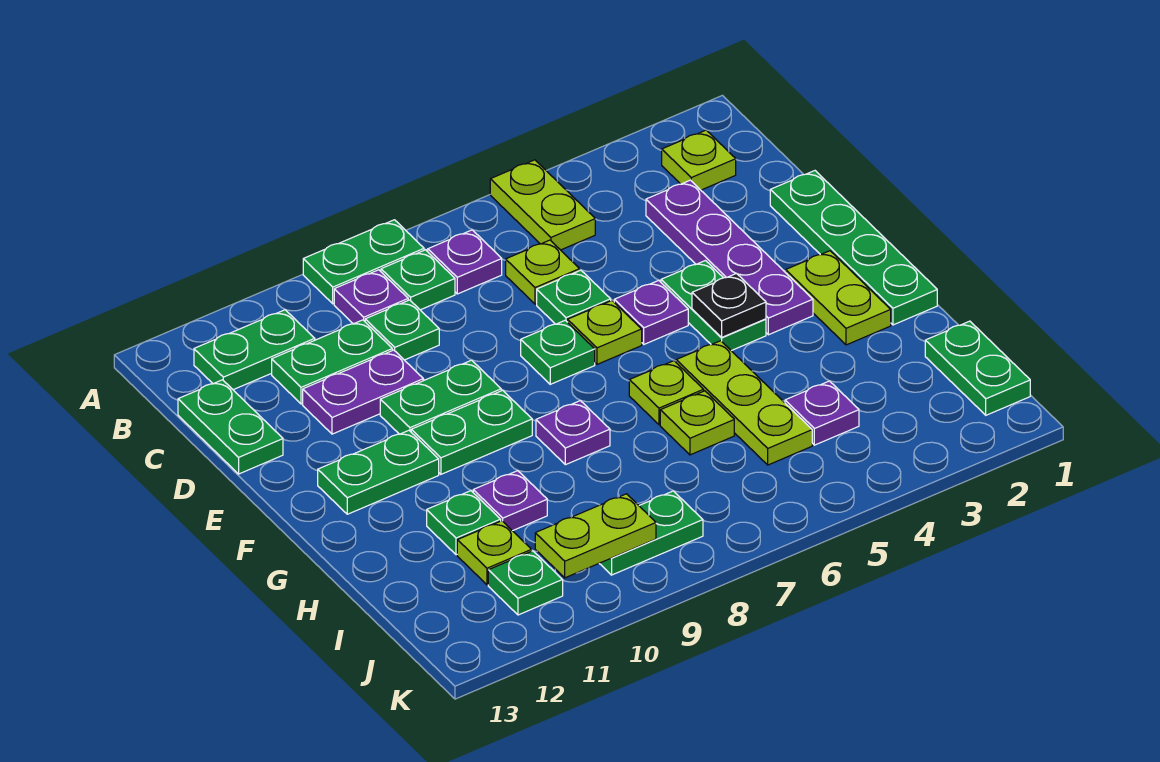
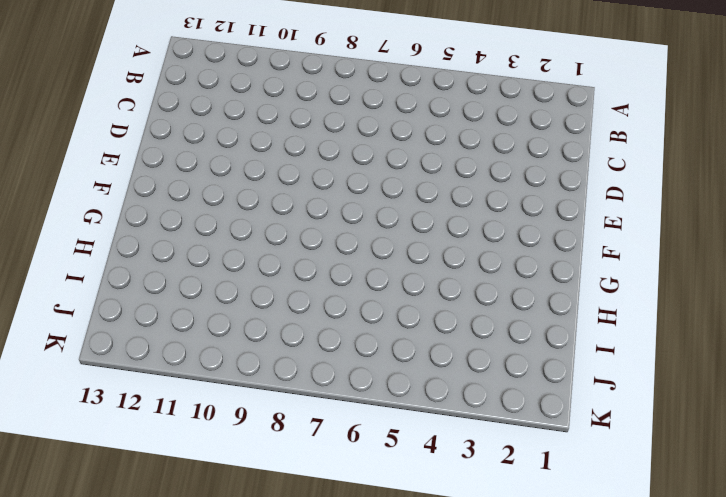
none -> lime 1x2 plate [490,160,595,250]
none -> green 1x2 plate [303,220,424,304]
none -> lime 1x1 plate [662,130,736,190]
none -> purple 1x1 plate [428,230,502,294]

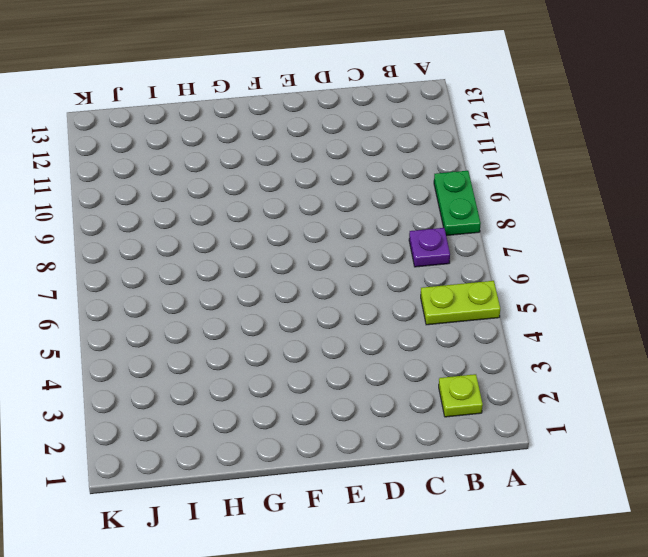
none -> green 1x1 plate [381,250,455,310]
none -> purple 1x1 plate [334,270,408,324]
none -> green 1x2 plate [194,310,315,390]
none -> purple 1x4 plate [646,180,813,335]

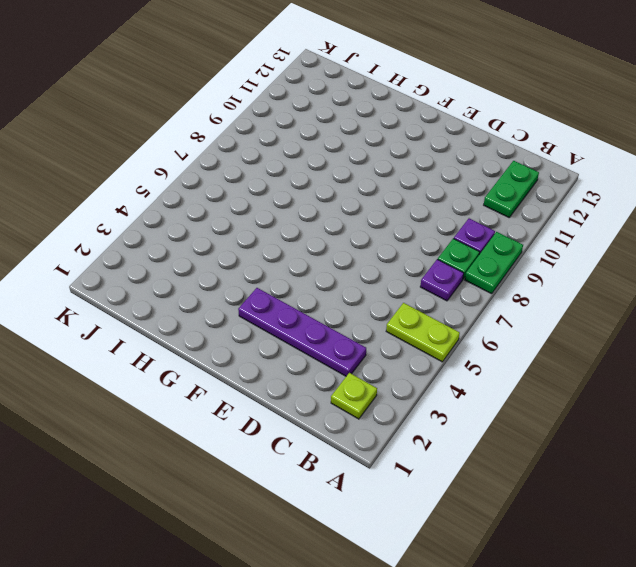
none -> lime 1x1 plate [506,240,580,304]
none -> green 1x1 plate [365,300,439,360]
none -> green 1x2 plate [272,320,392,404]
none -> green 1x2 plate [178,380,283,474]

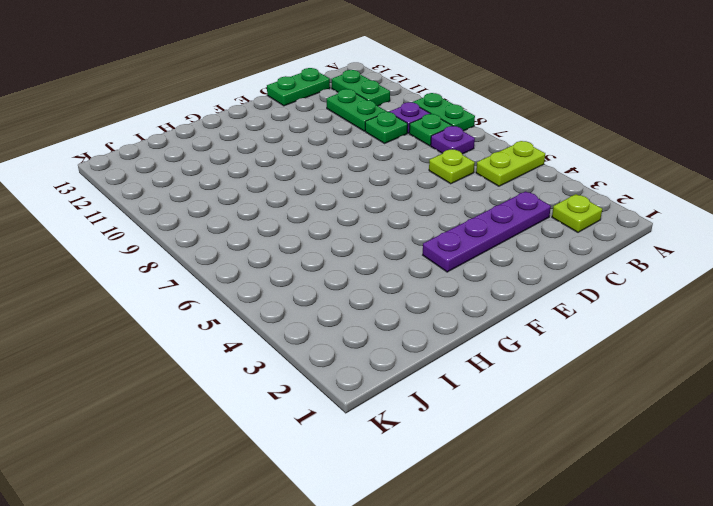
none -> green 1x4 plate [770,171,937,325]
none -> green 1x1 plate [537,270,611,324]
none -> purple 1x2 plate [303,350,423,434]
none -> green 1x2 plate [661,261,766,351]

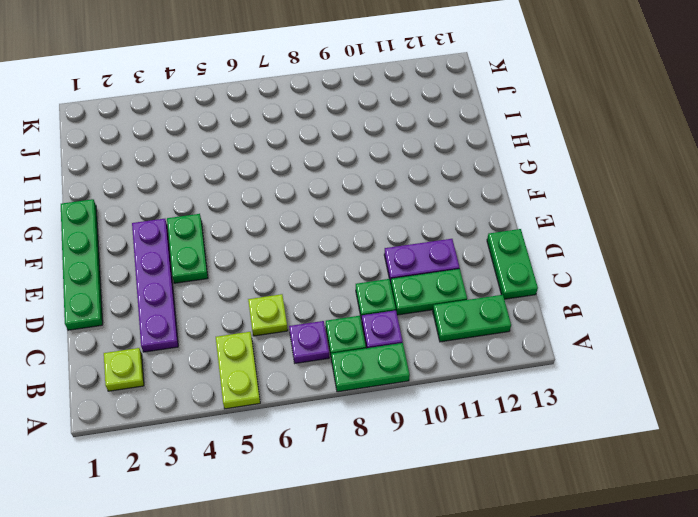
none -> green 1x1 plate [537,270,611,324]
none -> purple 1x1 plate [614,280,688,344]
none -> lime 1x1 plate [568,301,642,364]
none -> green 1x1 plate [521,320,595,384]

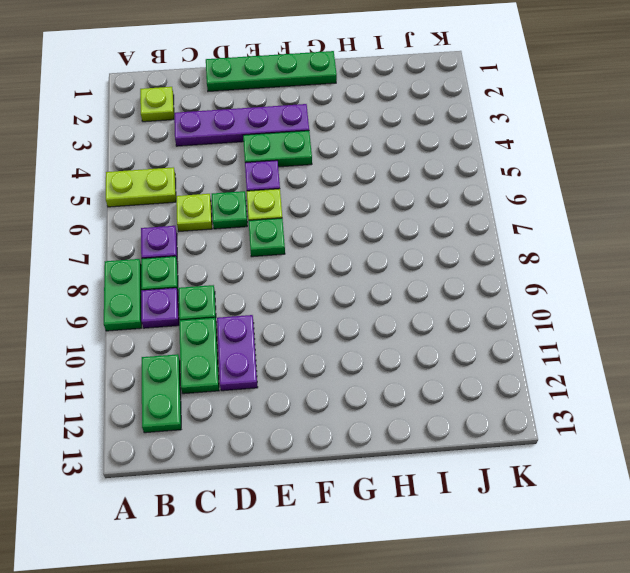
none -> green 1x2 plate [178,380,283,474]
none -> green 1x2 plate [380,360,501,434]
none -> lime 1x2 plate [786,251,891,345]
none -> green 1x2 plate [411,390,532,474]

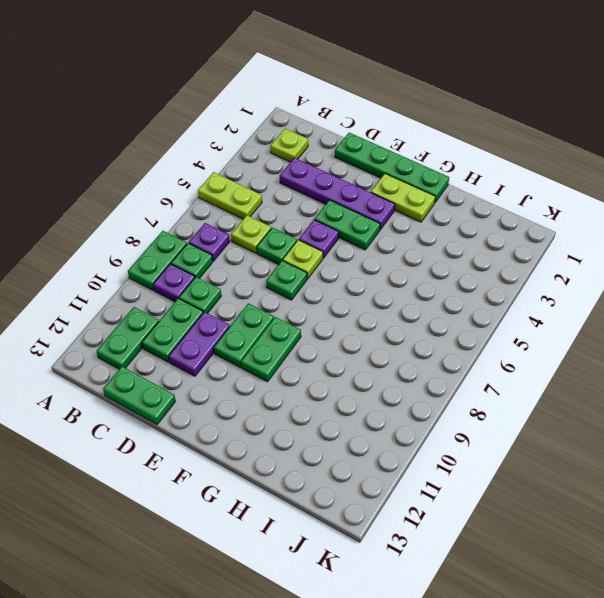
none -> green 1x2 plate [318,430,439,514]
none -> lime 1x3 plate [676,341,812,465]
none -> lime 1x1 plate [629,361,704,425]
none -> purple 1x1 plate [536,401,610,465]

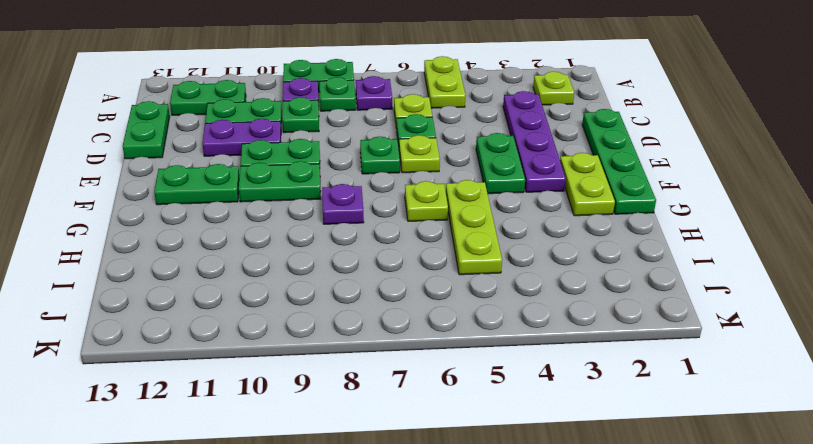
none -> purple 1x1 plate [614,280,688,344]
none -> lime 1x1 plate [660,391,734,455]
none -> purple 1x1 plate [473,471,547,531]
none -> green 1x1 plate [427,491,501,555]

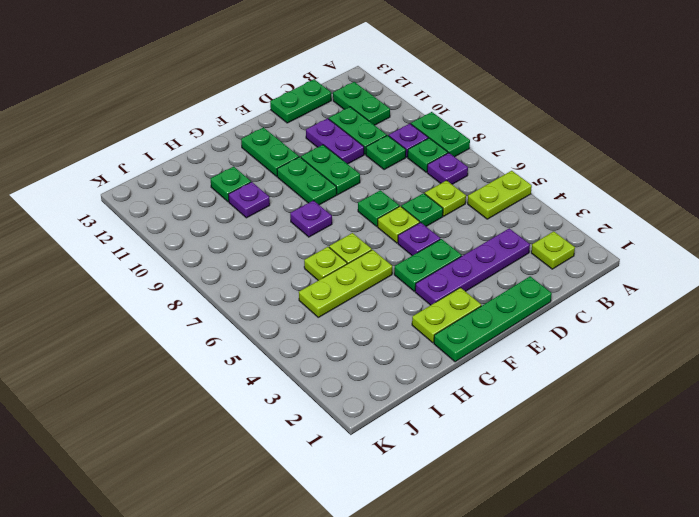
none -> green 1x2 plate [925,321,1030,415]
none -> purple 1x1 plate [785,381,859,445]
none -> lime 1x1 plate [457,521,532,585]
none -> green 1x2 plate [599,491,703,575]

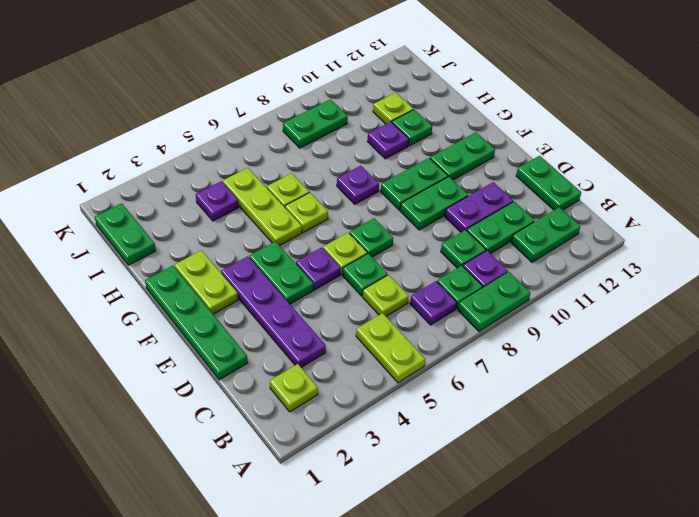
none -> green 1x1 plate [488,551,563,615]
none -> black 1x1 plate [692,273,766,338]
none -> lime 1x2 plate [535,494,656,578]

